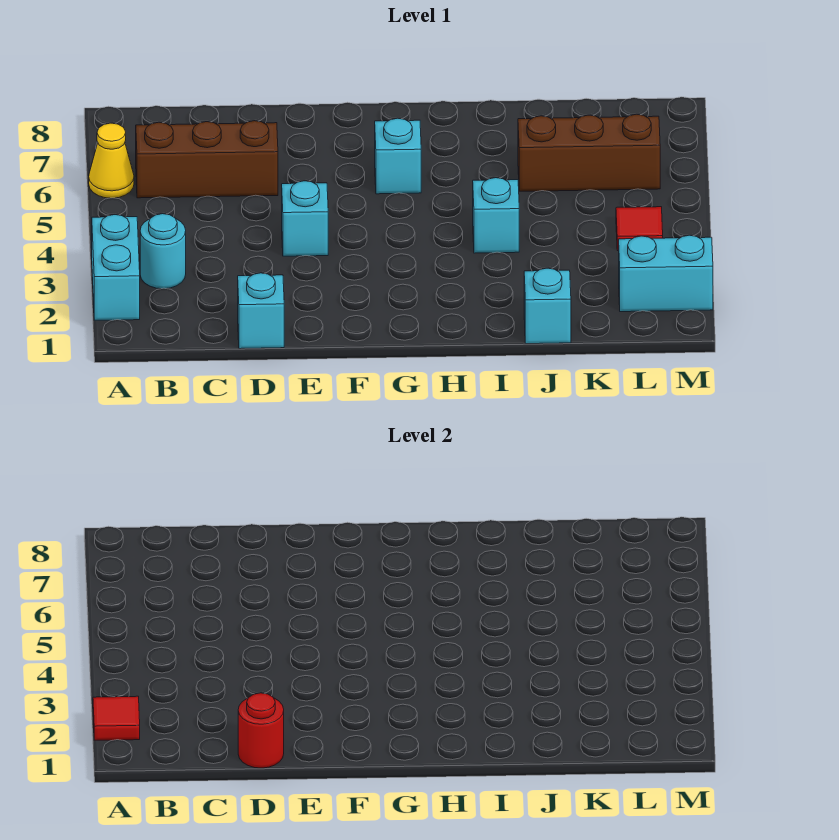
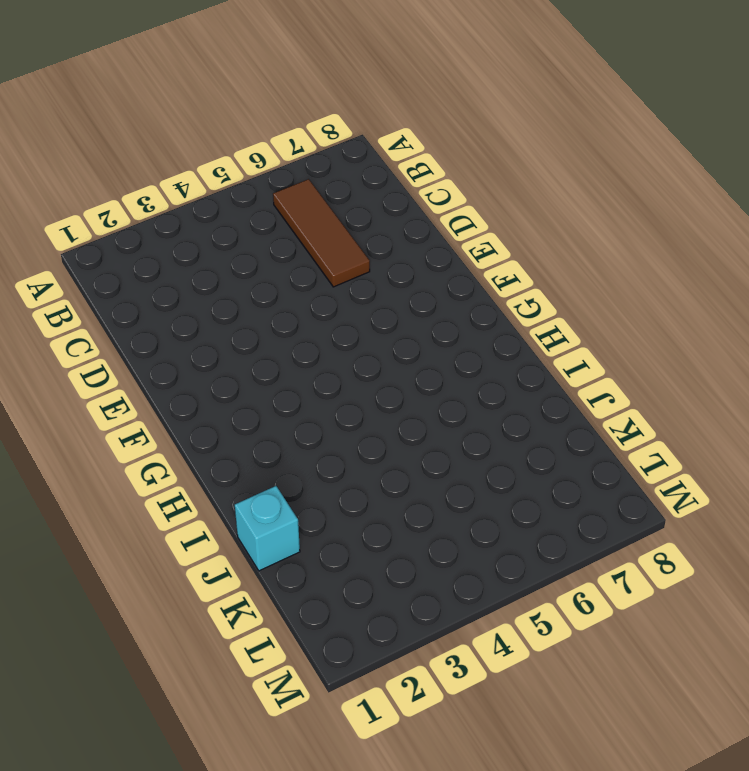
brown 1x3 tile [273,179,370,287] -> brown 1x3 brick [136,121,278,198]
none -> cyan 1x2 brick [92,215,140,320]
none -> yellow 1x1 cone [89,123,134,198]
none -> cyan 1x1 round brick [140,214,186,289]

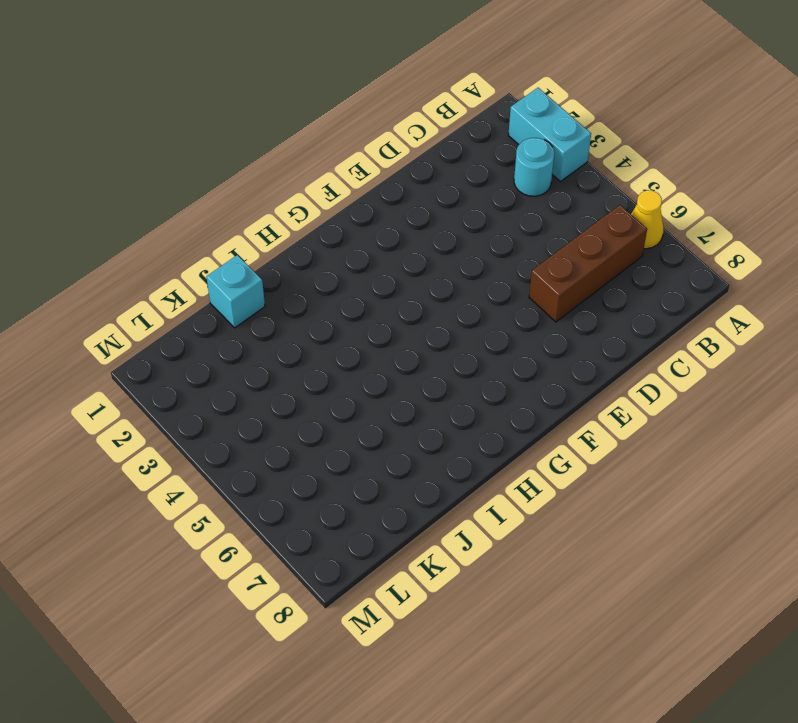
none -> cyan 1x1 brick [238,273,284,349]
none -> cyan 1x1 brick [282,181,328,256]
none -> cyan 1x1 brick [375,118,421,194]

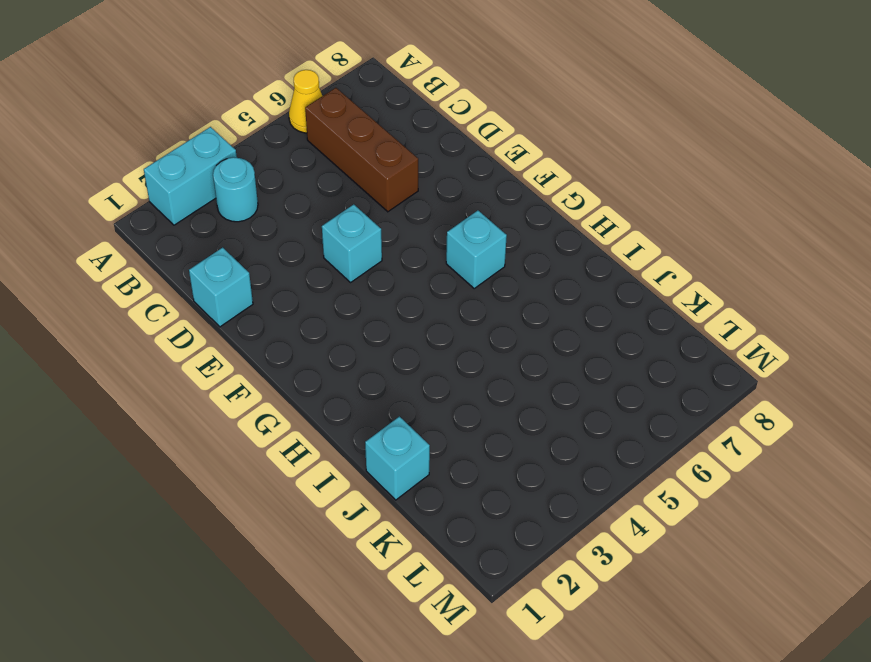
none -> cyan 1x1 brick [473,178,519,253]
none -> brown 1x3 brick [518,114,660,191]
none -> cyan 1x2 brick [619,235,713,312]

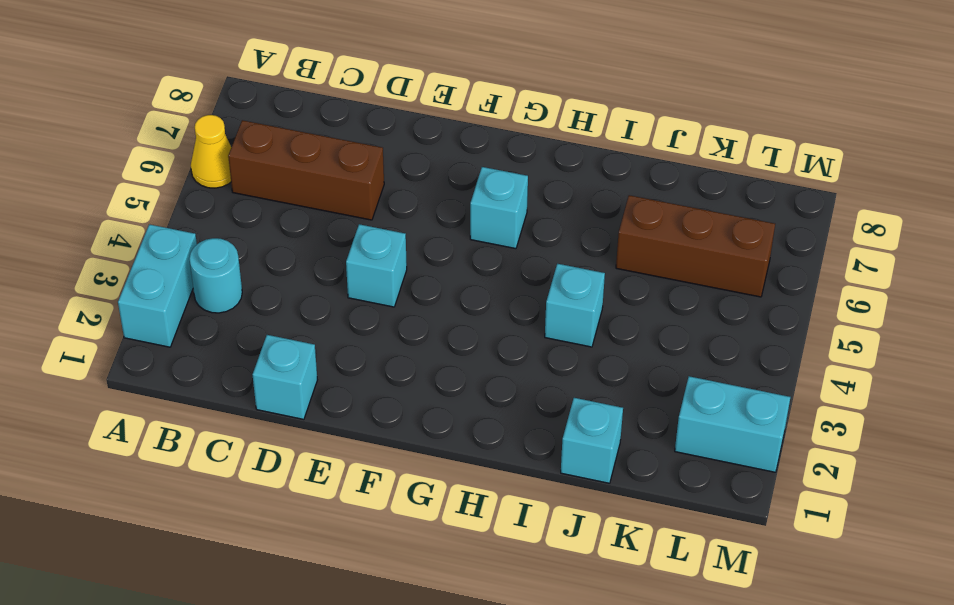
none -> red 1x1 tile [616,207,663,251]
none -> red 1x1 tile [93,696,140,740]
none -> red 1x1 round brick [238,693,284,768]

